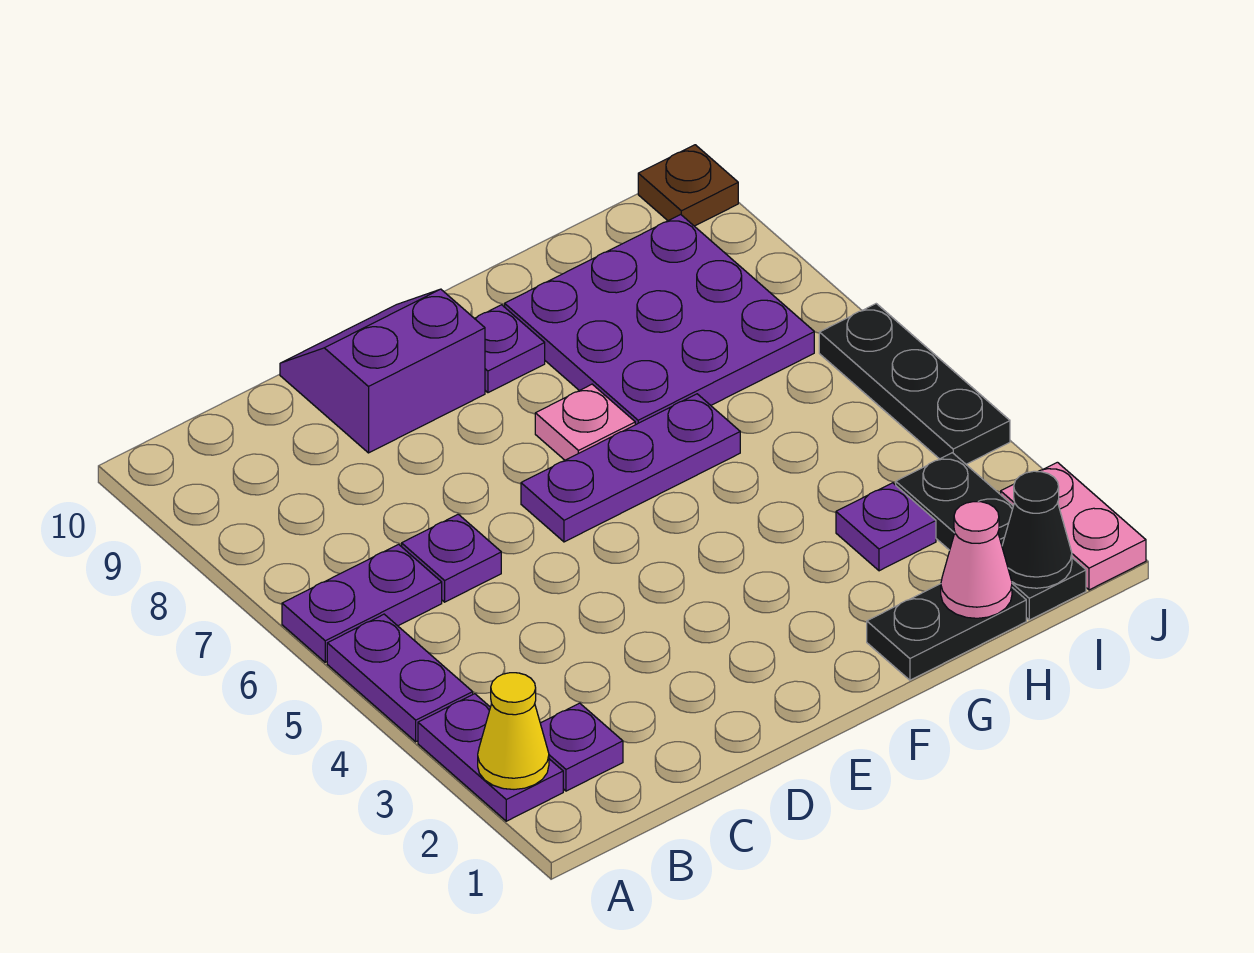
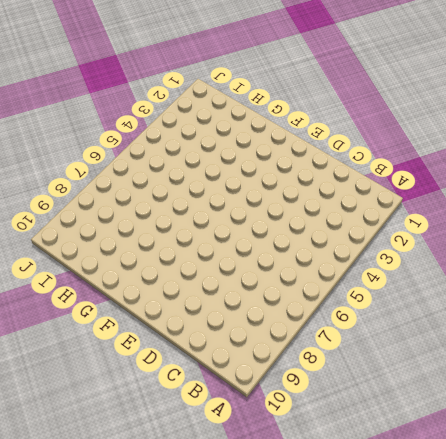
none -> purple 1x2 plate [418,694,563,821]
none -> purple 1x2 plate [327,614,473,742]
none -> purple 1x2 plate [282,544,442,662]

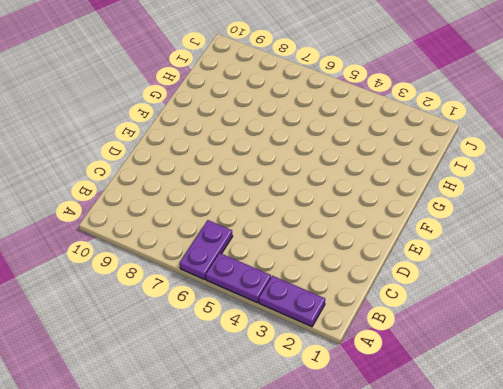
none -> purple 1x1 plate [540,703,623,791]
none -> purple 1x1 plate [402,514,501,602]
none -> purple 2x2 slope [280,289,485,453]

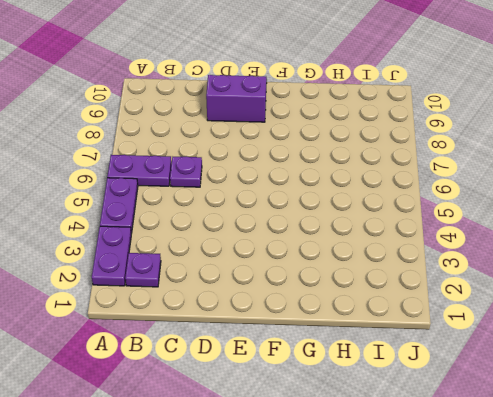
none -> purple 1x3 plate [521,394,740,542]
none -> pink 1x1 plate [535,384,635,460]
none -> purple 1x1 plate [474,305,545,393]

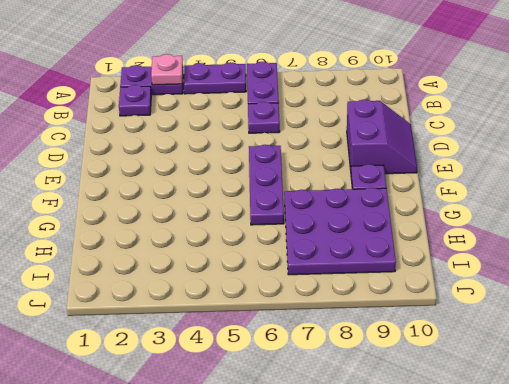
pink 1x1 plate [151,54,183,85] -> pink 1x1 plate moved to [535,384,635,460]
none -> black 1x2 plate [867,584,1026,680]
none -> purple 1x1 plate [836,483,936,571]
none -> black 1x3 plate [896,453,1086,620]

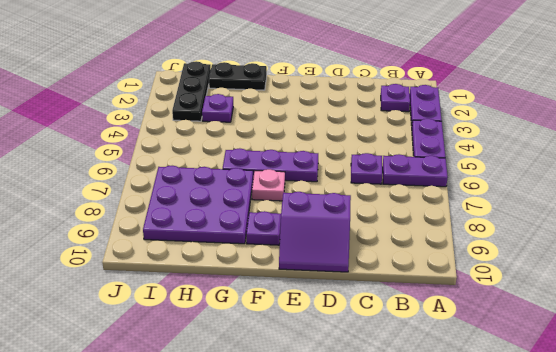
none -> pink 1x2 plate [1001,462,1146,590]
none -> black 1x3 plate [819,304,1010,464]
none -> brown 1x1 plate [638,145,738,226]

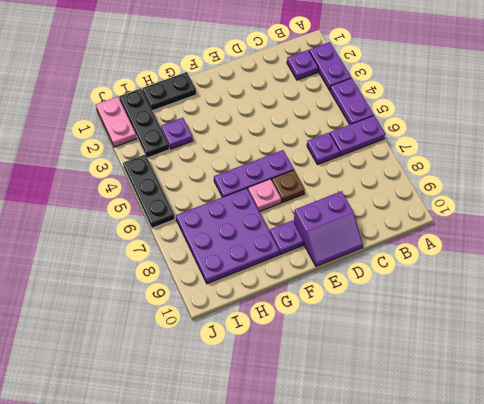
brown 1x1 plate [272,170,305,203] -> brown 1x1 plate moved to [638,145,738,226]
none -> yellow 1x1 cone [478,673,549,789]
none -> pink 1x1 cone [941,502,1012,618]
none -> black 1x1 cone [1002,471,1072,588]

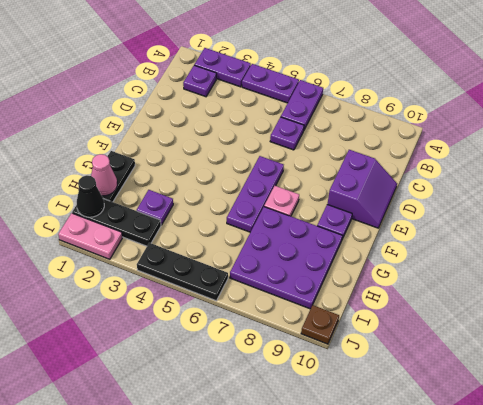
none -> yellow 1x1 cone [478,673,549,789]

